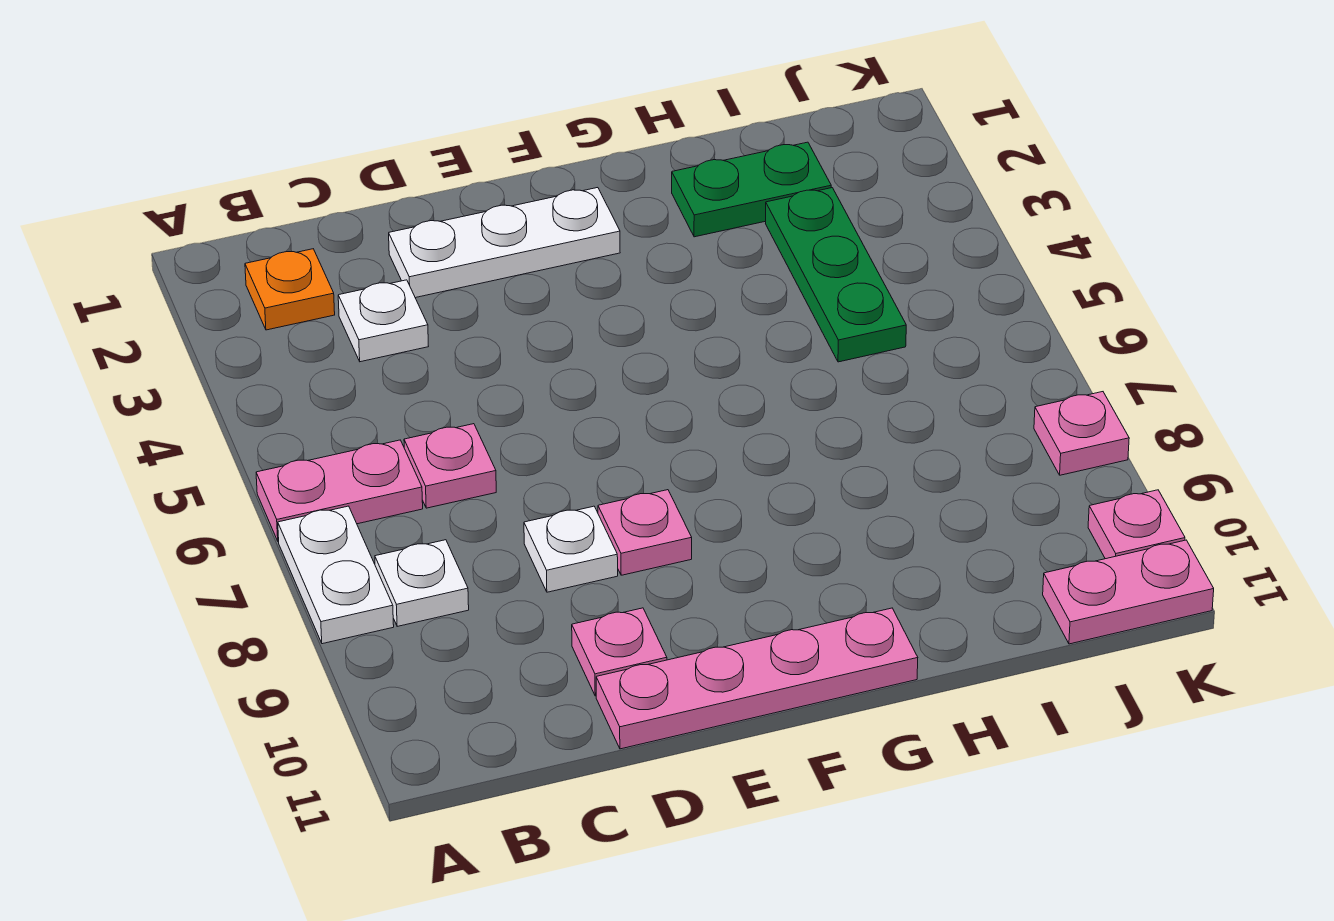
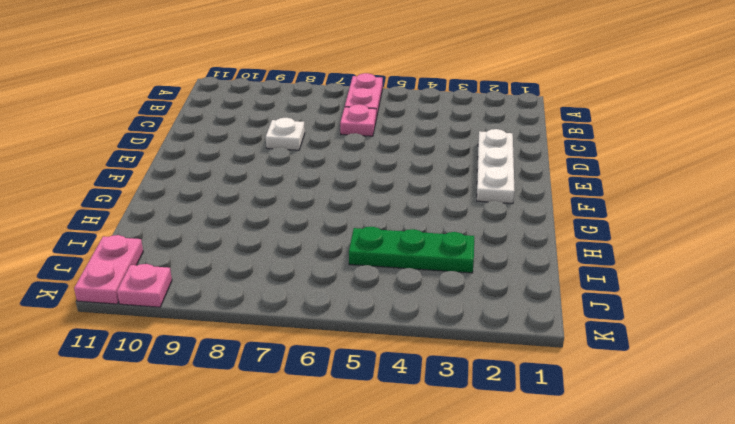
none -> white 1x2 plate [278,506,394,644]
none -> orange 1x1 plate [245,249,335,330]
none -> white 1x1 plate [375,540,469,626]

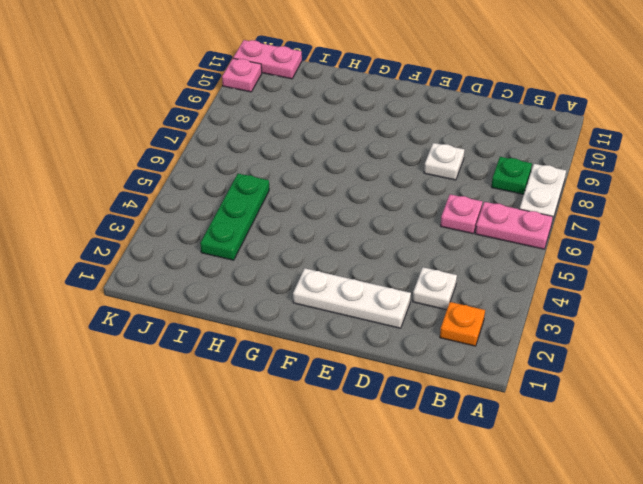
green 1x1 plate [491,157,532,194] -> white 1x1 plate [375,540,469,626]
none -> pink 1x1 plate [572,608,667,696]
none -> pink 1x4 plate [596,608,918,749]
none -> pink 1x1 plate [598,490,692,575]

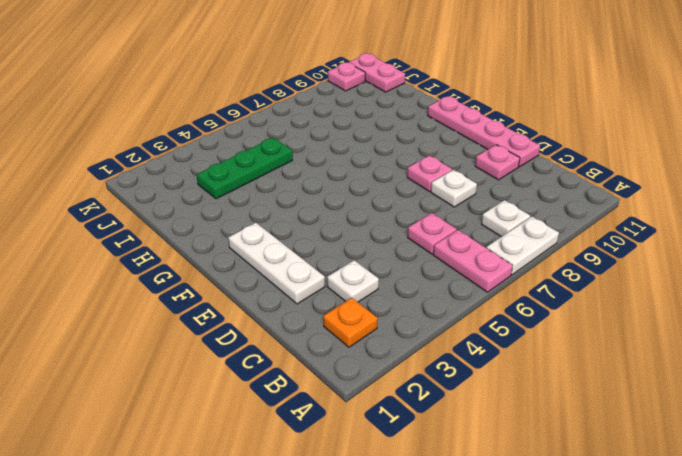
none -> green 1x2 plate [672,142,831,237]
none -> pink 1x1 plate [1034,392,1129,475]

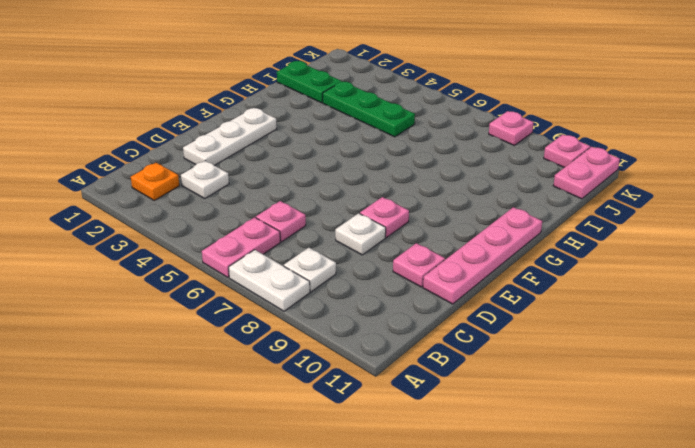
green 1x2 plate [277,61,341,103] -> green 1x2 plate turned to [672,142,831,237]

